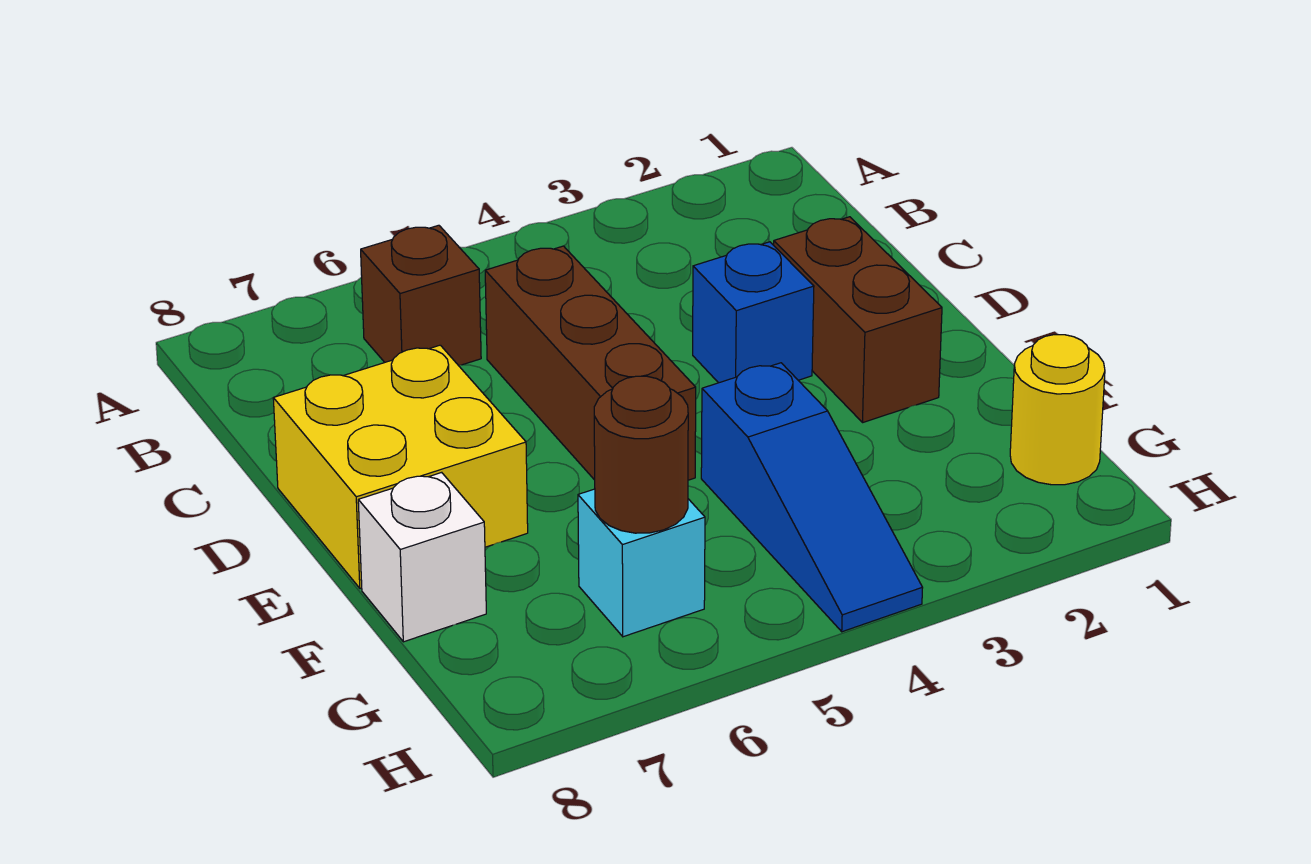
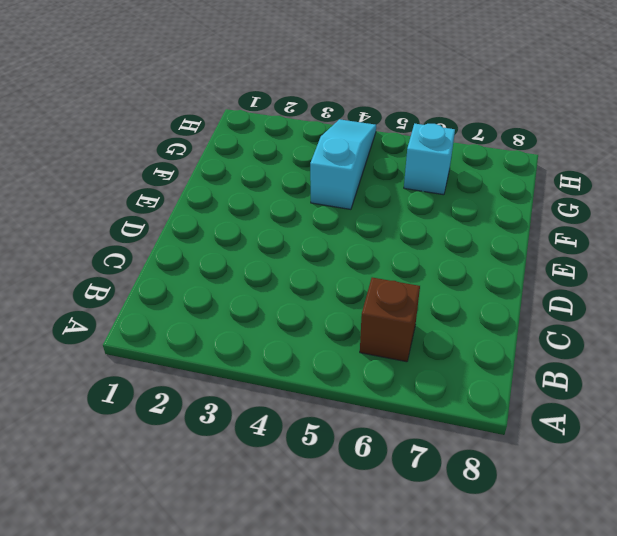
cyan 1x3 slope [310,119,376,209] -> blue 1x3 slope [701,363,923,632]
none -> brown 1x3 brick [485,246,696,480]
none -> brown 1x2 brick [774,217,942,422]

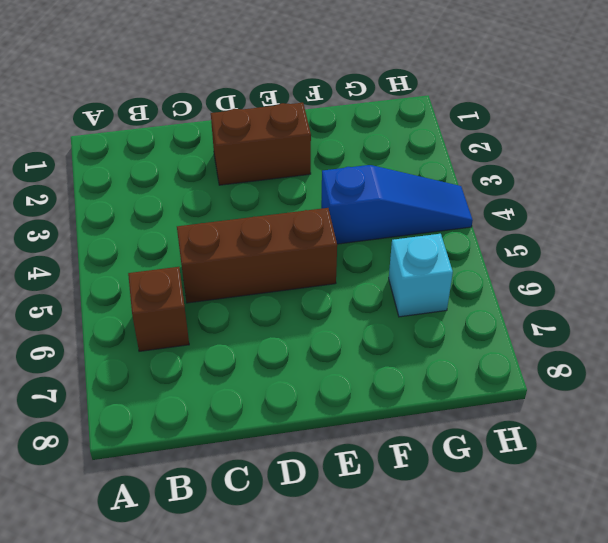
none -> blue 1x1 brick [693,242,814,383]
none -> yellow 2x2 brick [273,345,528,588]

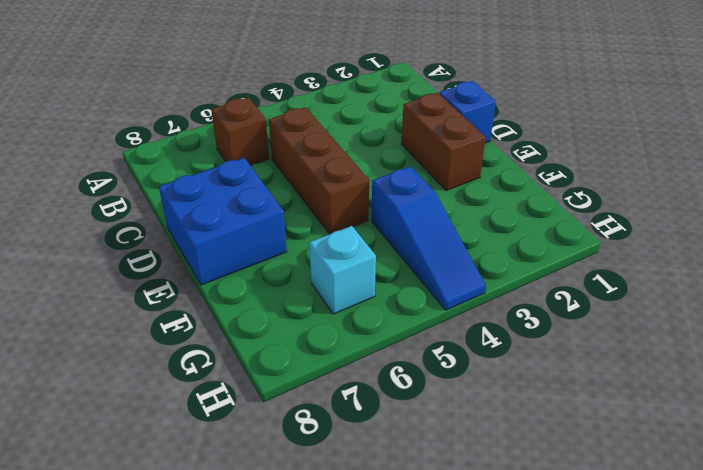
blue 1x1 brick [439,81,496,143] -> blue 1x1 brick moved to [693,242,814,383]
blue 2x2 brick [159,158,287,285] -> yellow 2x2 brick [273,345,528,588]
none -> white 1x1 brick [358,472,486,642]
none -> yellow 1x1 round brick [1010,335,1105,485]

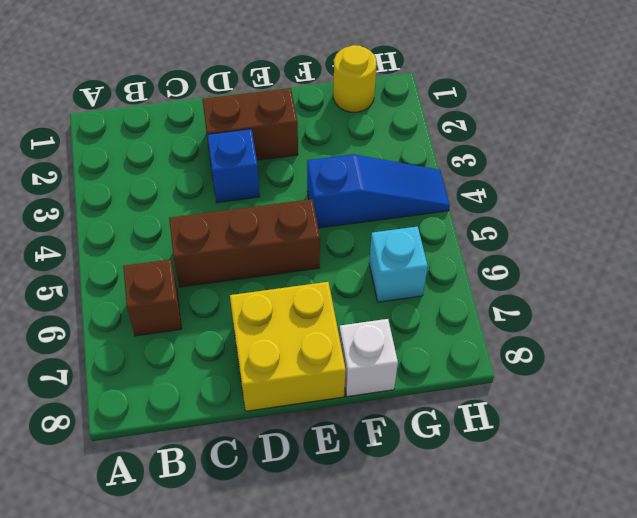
none -> brown 1x1 round brick [594,376,688,533]

